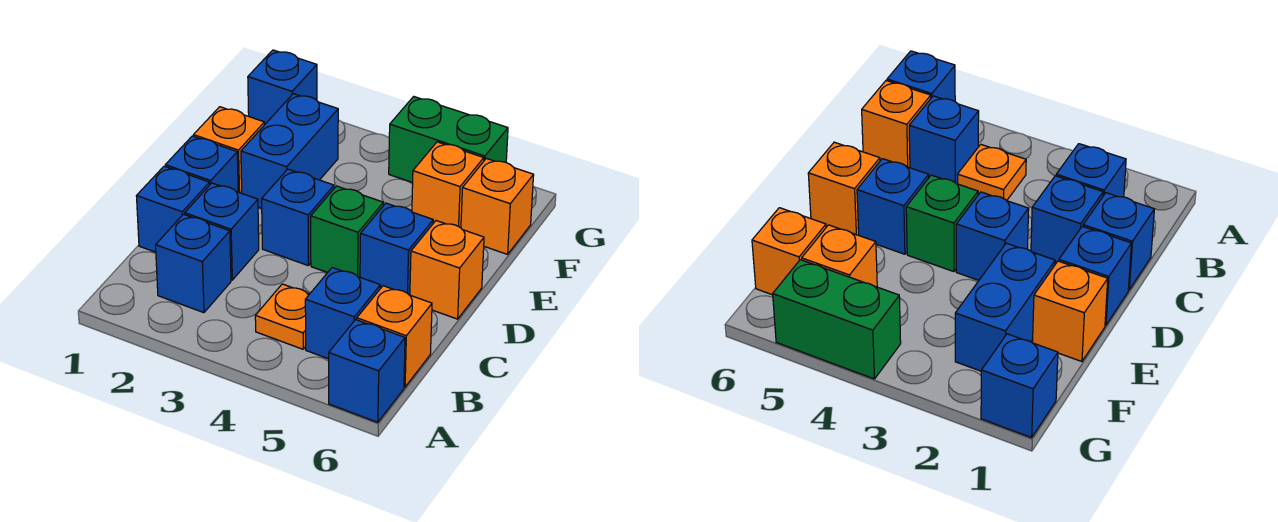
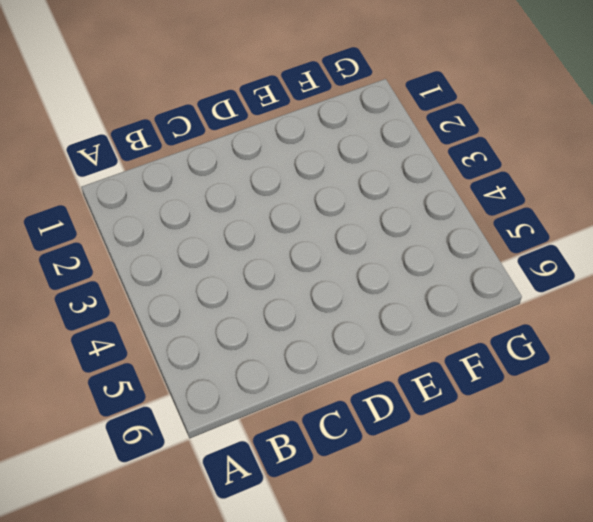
none -> blue 1x1 brick [329,320,405,422]
none -> blue 1x1 brick [156,214,231,313]
none -> orange 1x1 plate [255,284,309,349]

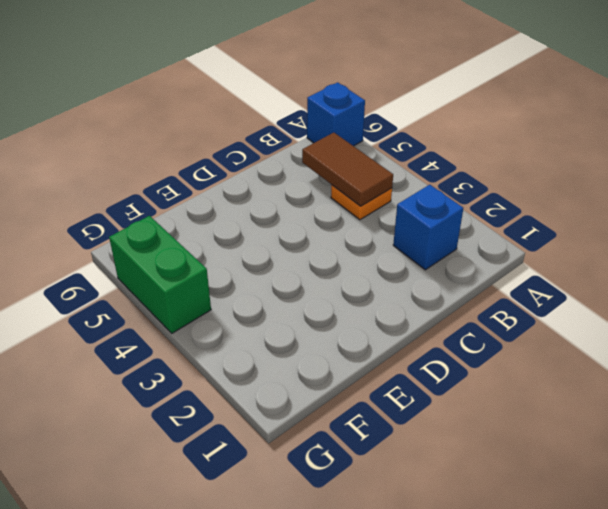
brown 1x2 tile [302,133,393,206] -> none
none -> blue 1x1 brick [305,268,380,359]
none -> orange 1x1 brick [357,286,432,387]
none -> blue 1x1 brick [137,166,210,252]

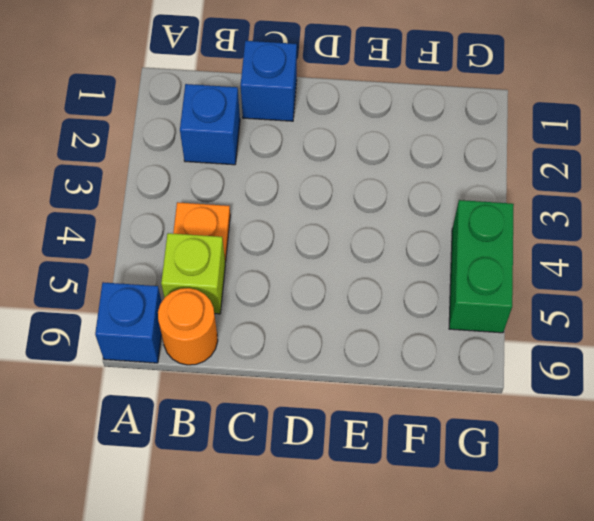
lime 1x1 brick [161,233,225,314] -> blue 1x1 brick [305,268,380,359]
orange 1x1 round brick [158,288,218,365] -> orange 1x1 brick [357,286,432,387]
none -> blue 1x1 brick [185,183,259,280]
none -> blue 1x1 brick [165,136,238,192]
none -> blue 1x1 brick [262,169,334,266]

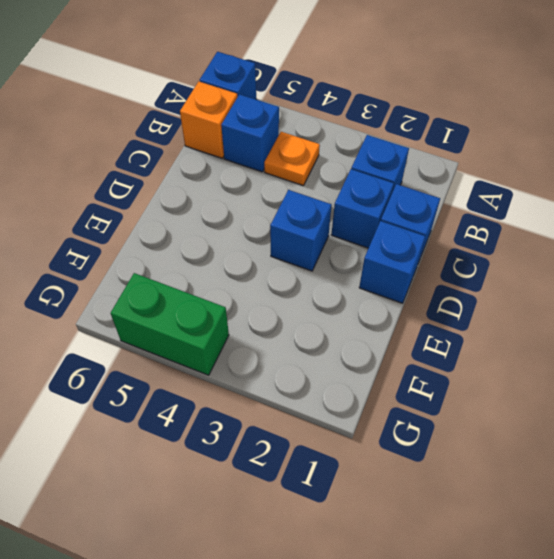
none -> green 1x1 brick [311,186,383,277]
none -> blue 1x1 brick [360,203,433,295]
none -> orange 1x1 brick [410,221,484,319]

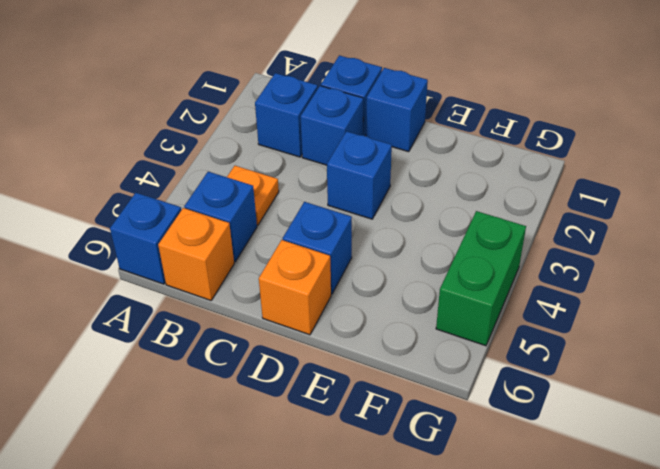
none -> green 1x1 brick [311,186,383,277]
none -> orange 1x1 brick [193,107,264,193]
none -> blue 1x2 brick [241,94,338,208]

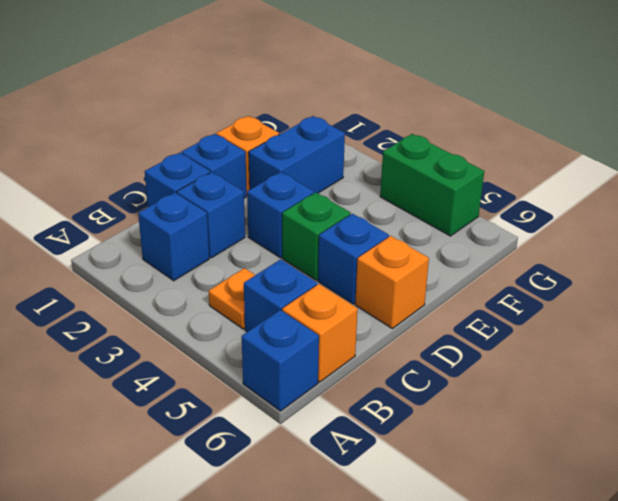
none -> orange 1x1 brick [412,142,484,228]
none -> orange 1x1 brick [461,158,534,254]
none -> blue 1x1 brick [248,50,317,125]

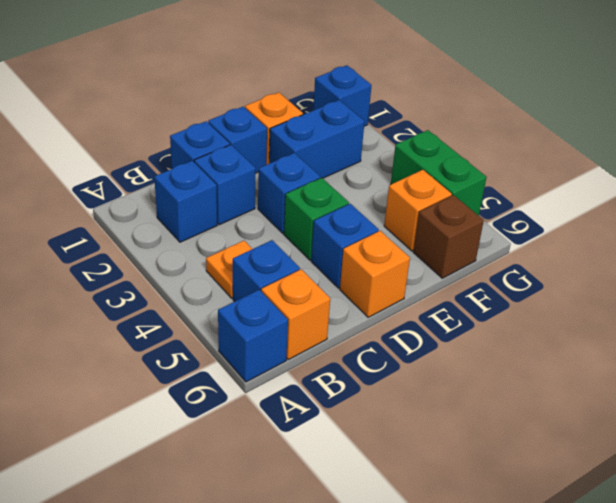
brown 1x1 brick [413,195,484,278] -> orange 1x1 brick [461,158,534,254]

